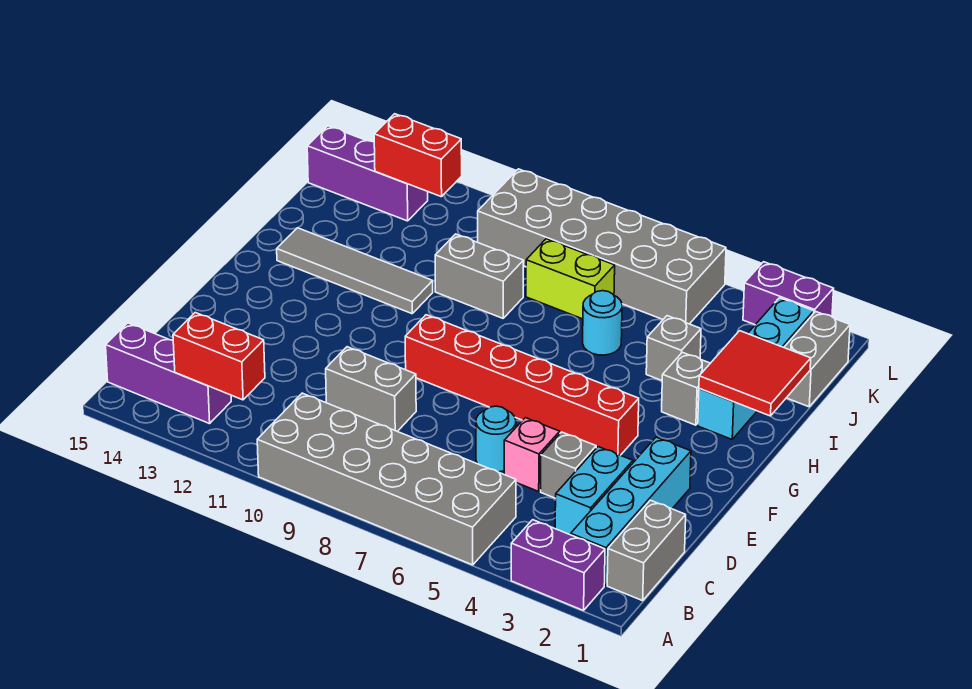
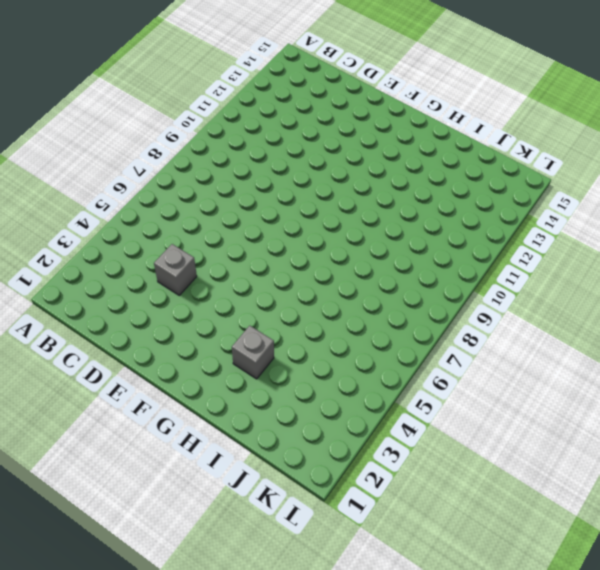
none -> purple 1x2 brick [511,520,605,611]
none -> grey 2x6 brick [257,393,516,565]
none -> grey 1x2 brick [607,500,686,601]

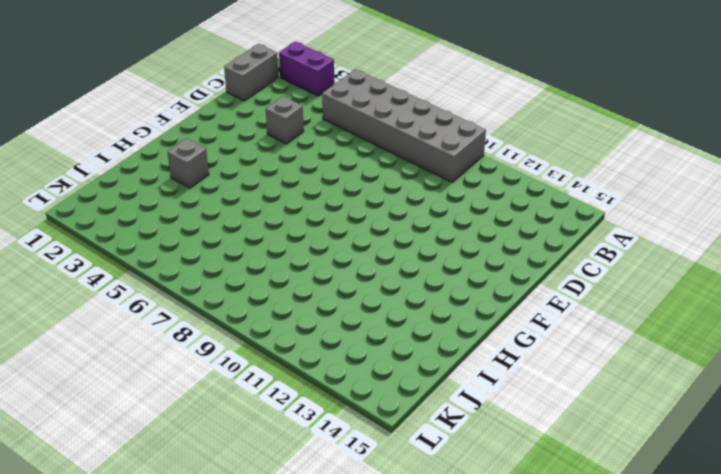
none -> cyan 1x4 brick [571,437,691,585]
none -> purple 1x3 brick [106,323,231,424]
none -> cyan 1x2 brick [555,447,633,535]

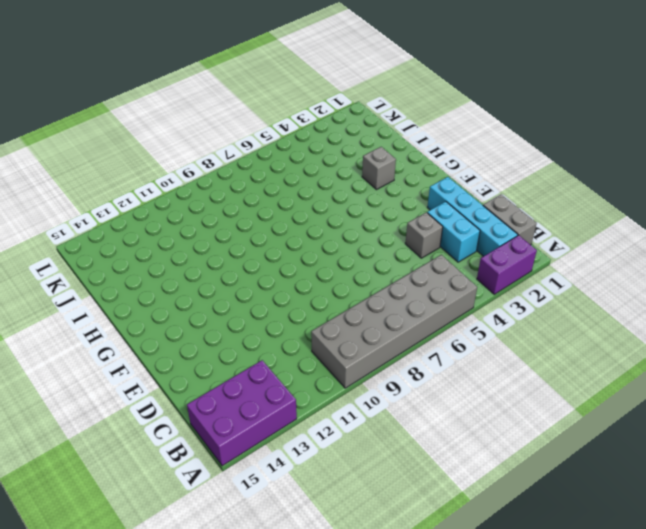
purple 2x3 brick [187,360,297,466] -> purple 1x3 brick [106,323,231,424]
none -> pink 1x1 brick [504,418,560,491]
none -> cyan 1x1 round brick [476,406,516,472]
none -> grey 1x2 brick [326,347,416,431]

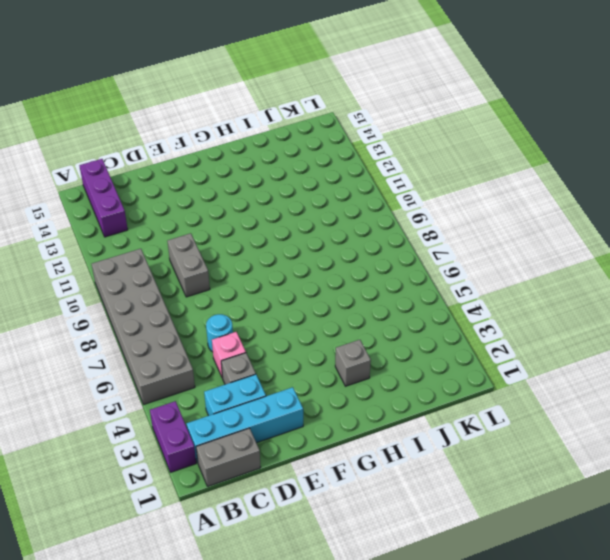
none -> red 1x6 brick [405,315,639,455]
none -> cyan 1x4 brick [698,298,814,439]
none -> grey 1x4 tile [277,228,433,314]

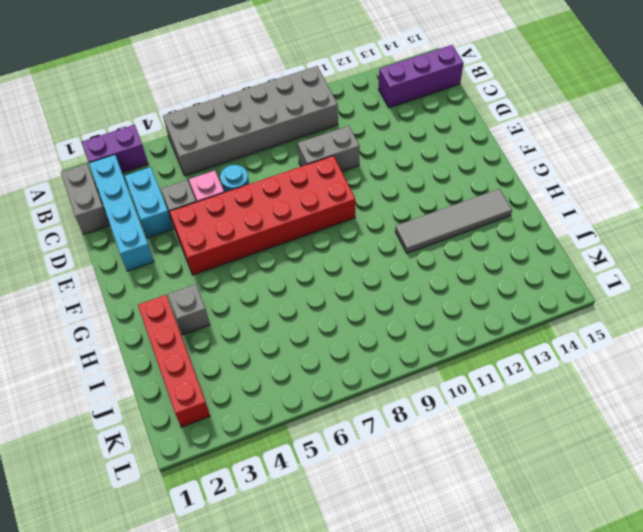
red 2x6 brick [170,156,356,275] -> red 1x6 brick [405,315,639,455]
red 1x4 brick [138,295,210,427] -> cyan 1x4 brick [698,298,814,439]
none -> grey 1x1 brick [646,316,701,381]
none -> cyan 1x1 round brick [583,291,622,355]
none -> grey 1x2 brick [435,234,524,318]

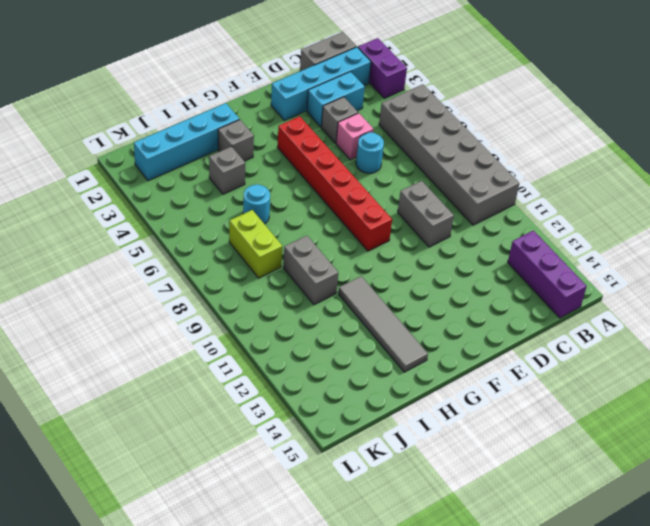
none -> grey 1x2 brick [784,311,850,407]
none -> grey 2x6 brick [478,169,726,324]
none -> purple 1x3 brick [307,126,428,221]

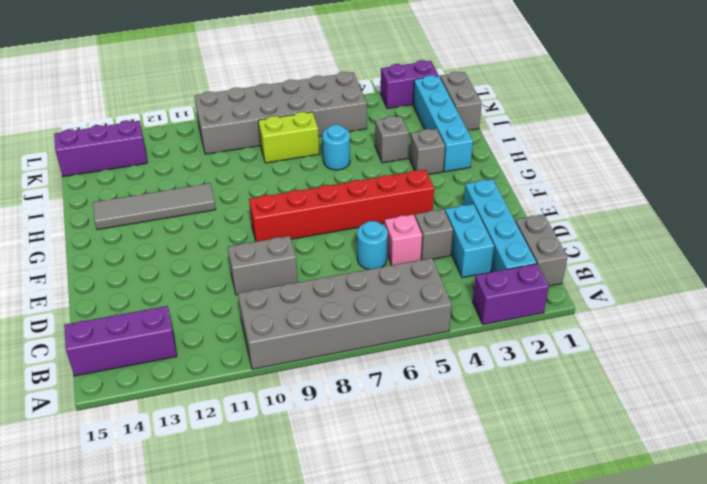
none -> grey 1x2 brick [435,234,524,318]
none -> red 1x2 brick [173,313,265,400]
none -> red 2x2 tile [699,331,811,416]

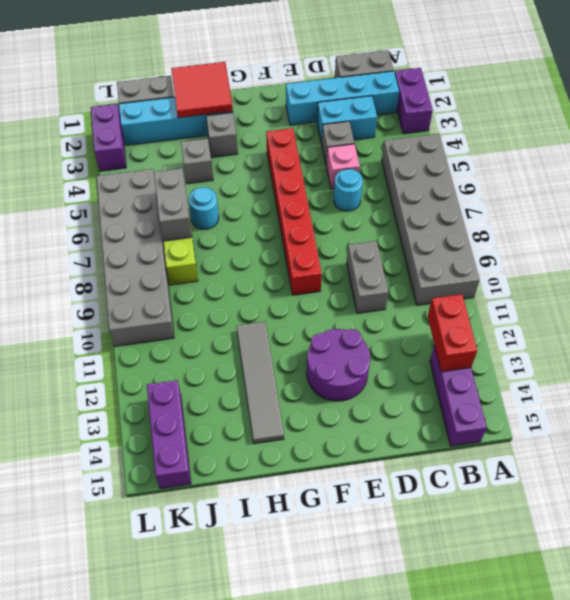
purple 2x2 round brick [307,329,370,401] -> none
grey 1x2 brick [154,168,192,241] -> grey 1x2 brick moved to [435,234,524,318]
none -> red 1x2 brick [374,114,462,197]

